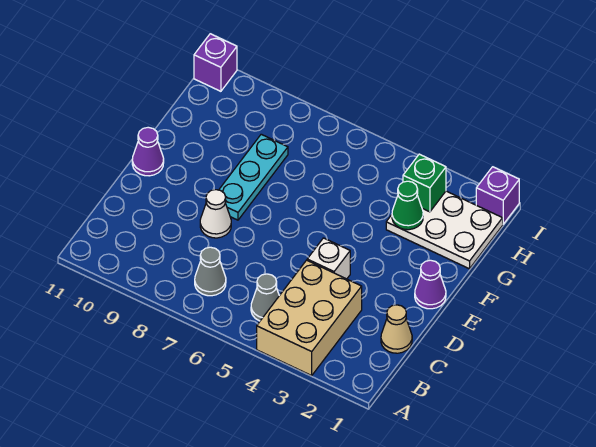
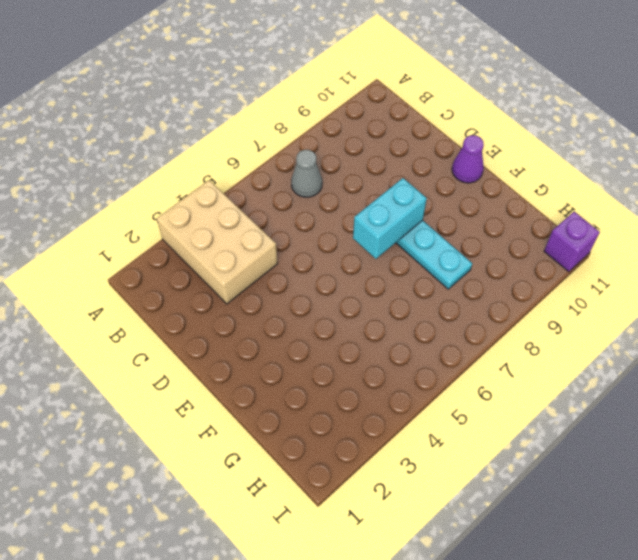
cyan 1x2 brick [353,178,427,259] -> none
none -> grey 1x1 cone [251,274,279,321]
none -> tan 1x1 cone [381,305,412,353]
none -> white 1x1 brick [307,238,350,279]

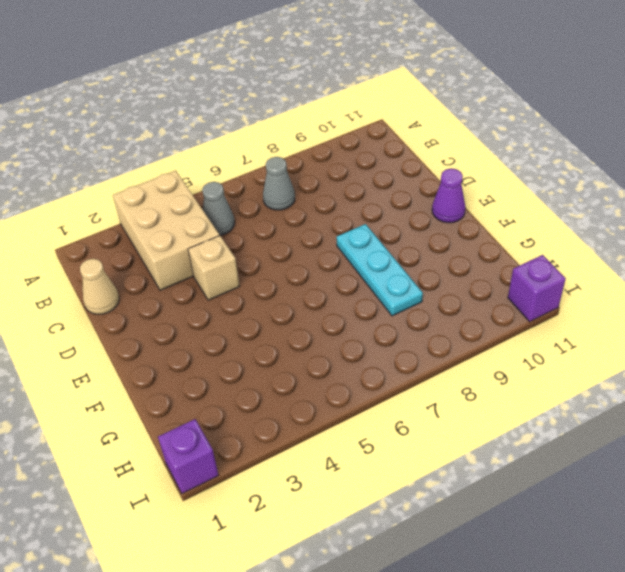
tan 1x1 brick [188,236,240,300] -> white 1x1 brick [307,238,350,279]
none -> white 1x1 cone [200,190,231,238]
none -> purple 1x1 cone [415,260,446,309]
none -> white 2x3 plate [386,191,503,269]

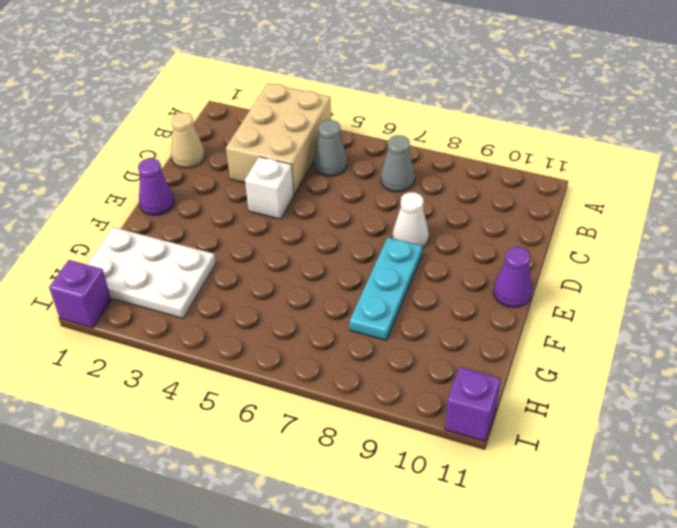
none -> green 1x1 cone [392,181,423,230]
none -> green 1x1 brick [403,154,446,212]

